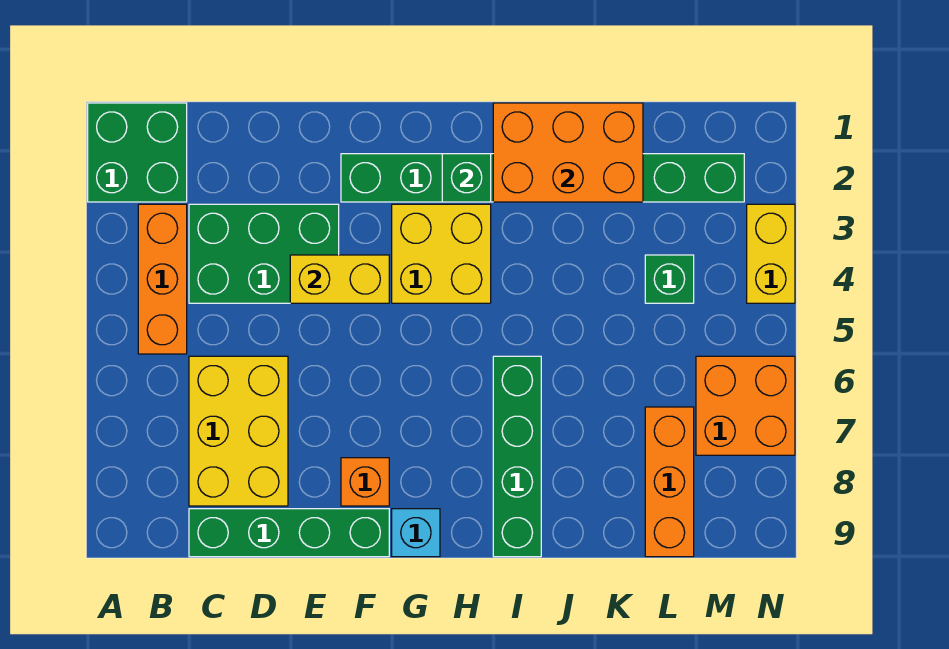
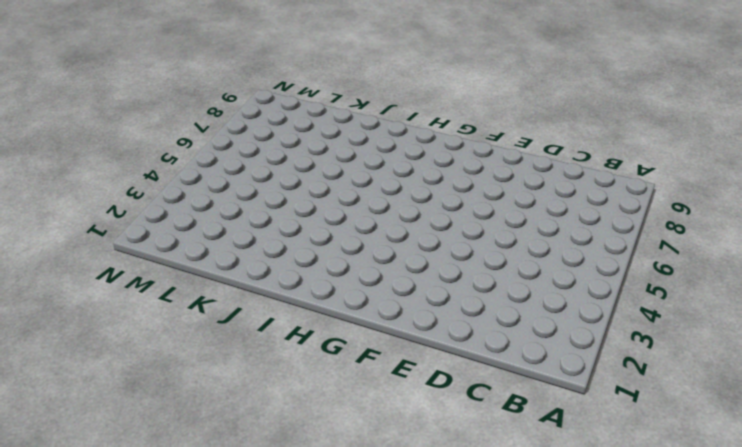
none -> green 2x2 brick [88,103,187,202]
none -> orange 1x3 brick [138,204,187,354]
none -> green 2x3 brick [189,204,339,303]

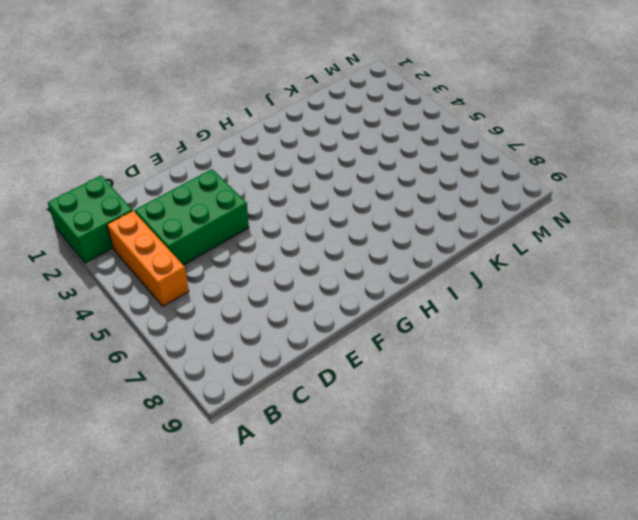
none -> yellow 2x3 brick [189,356,288,506]
none -> green 1x4 brick [189,509,389,557]
none -> green 1x8 brick [341,154,744,202]

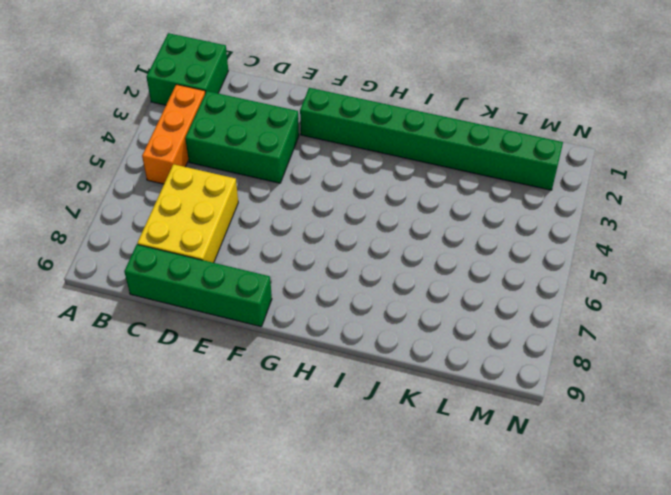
none -> orange 1x1 brick [341,458,389,506]
none -> yellow 2x2 brick [392,204,491,303]
none -> cyan 1x1 brick [392,509,440,557]

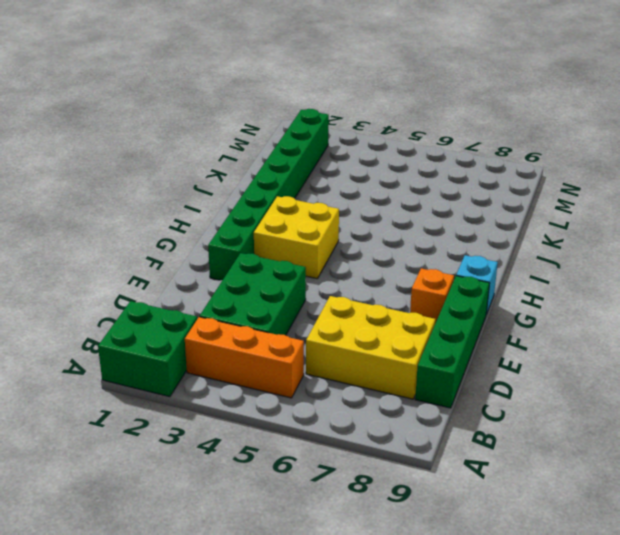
none -> green 1x4 brick [493,356,541,557]
none -> green 1x1 brick [645,255,694,303]
none -> orange 1x3 brick [645,407,694,557]

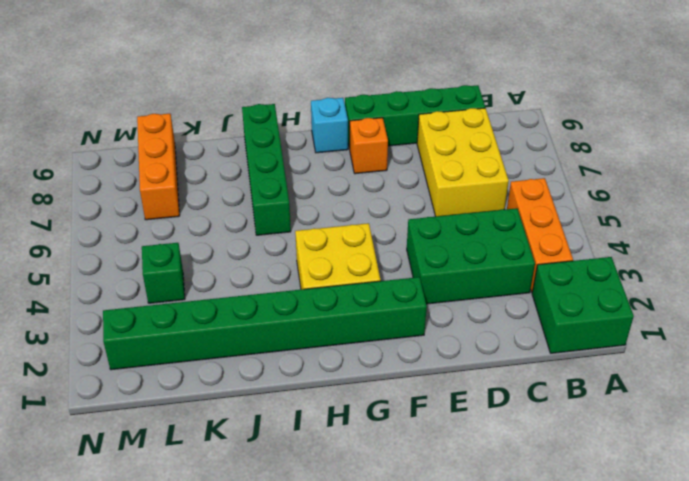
none -> orange 2x2 brick [696,356,795,455]
none -> yellow 1x2 brick [747,204,795,303]
none -> yellow 1x2 brick [290,255,389,303]

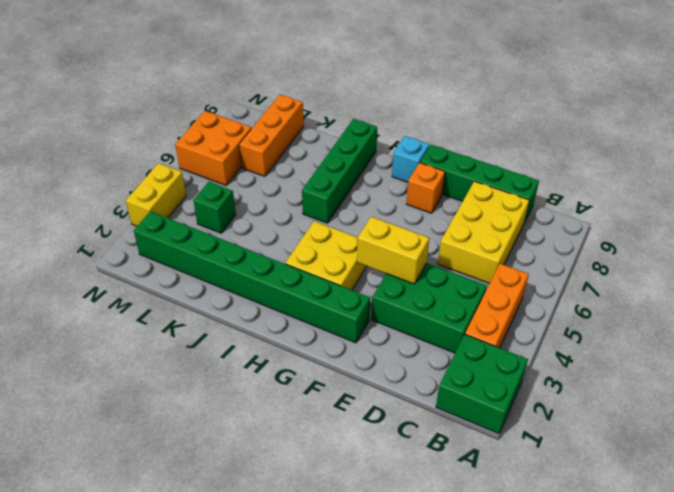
none -> green 1x1 brick [442,154,491,202]
none -> orange 2x3 brick [493,103,643,202]

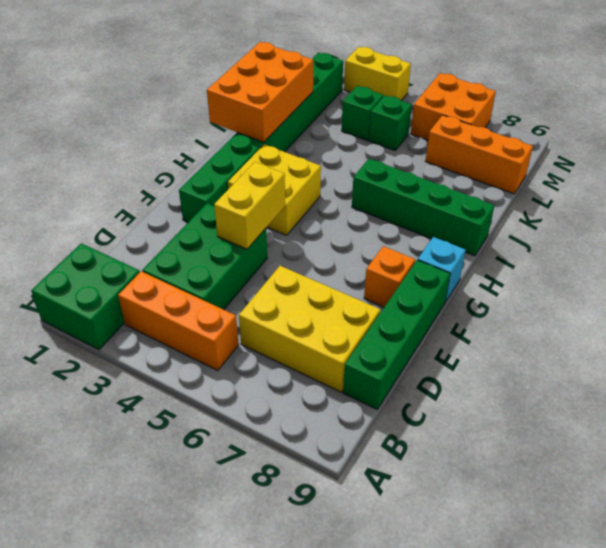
green 1x1 brick [369,95,412,150] -> green 1x1 brick moved to [442,154,491,202]

